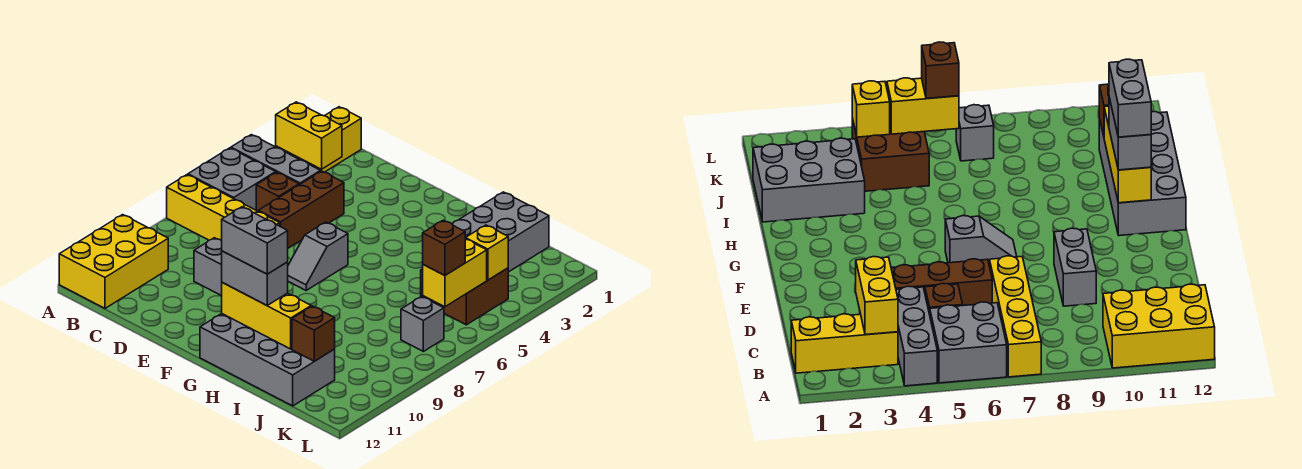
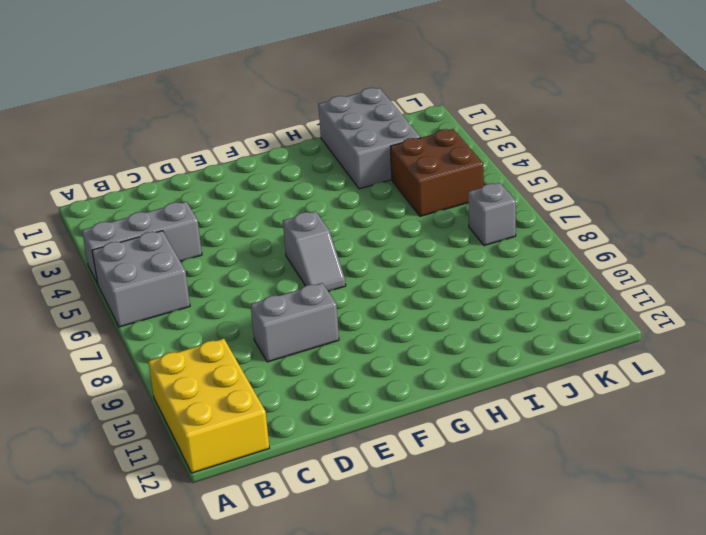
none -> yellow 1x4 brick [167,175,280,240]
none -> yellow 1x3 brick [276,107,361,172]
none -> brown 1x1 brick [256,172,299,211]

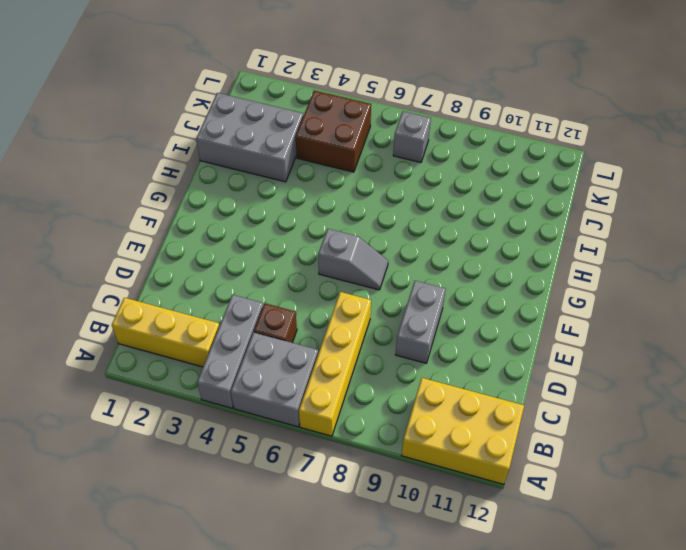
none -> brown 1x3 brick [258,171,344,248]
none -> grey 2x4 brick [200,314,335,406]
none -> yellow 1x2 brick [276,102,342,169]

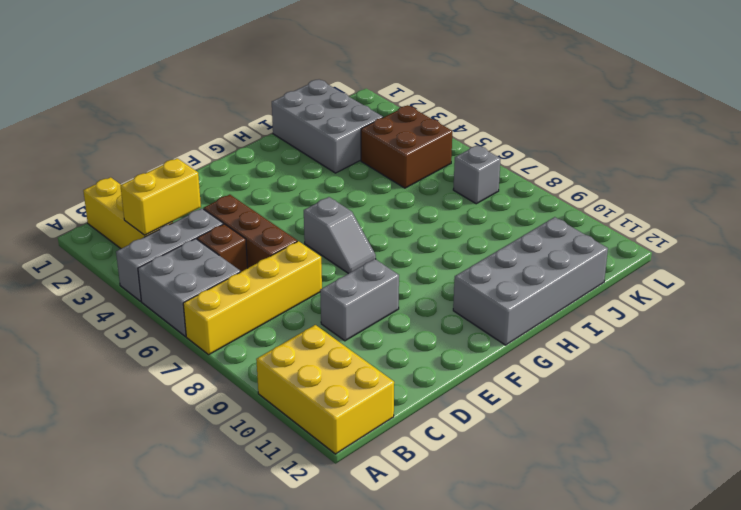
none -> yellow 1x3 brick [222,283,311,349]
none -> brown 1x1 brick [292,306,335,361]
none -> yellow 1x1 brick [465,225,508,280]

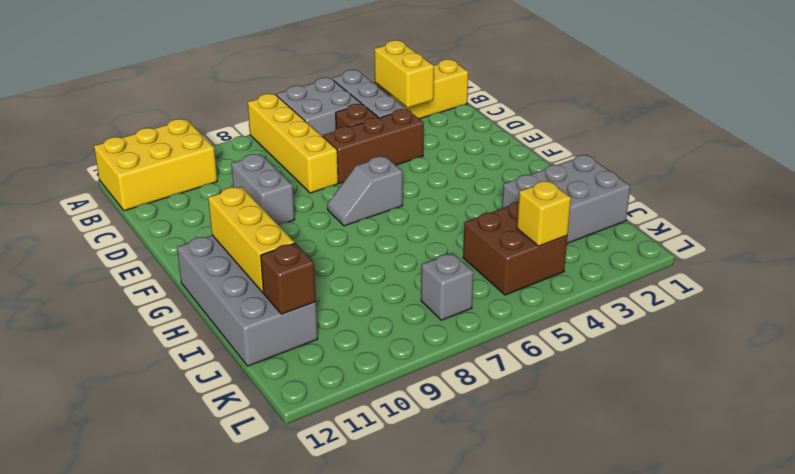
none -> yellow 1x2 brick [423,239,487,307]
none -> grey 1x2 brick [222,251,288,305]
none -> brown 1x1 brick [423,220,465,275]

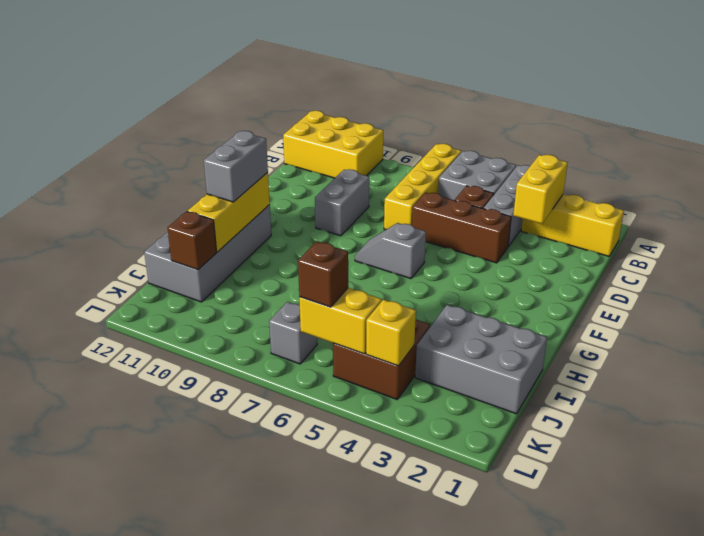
none -> grey 1x2 brick [222,207,288,274]

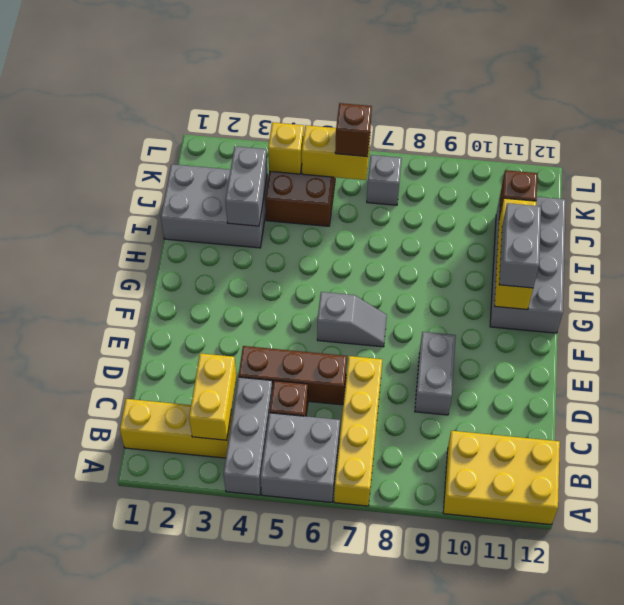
grey 1x2 brick [225,146,267,226] -> grey 1x2 brick moved to [222,207,288,274]

